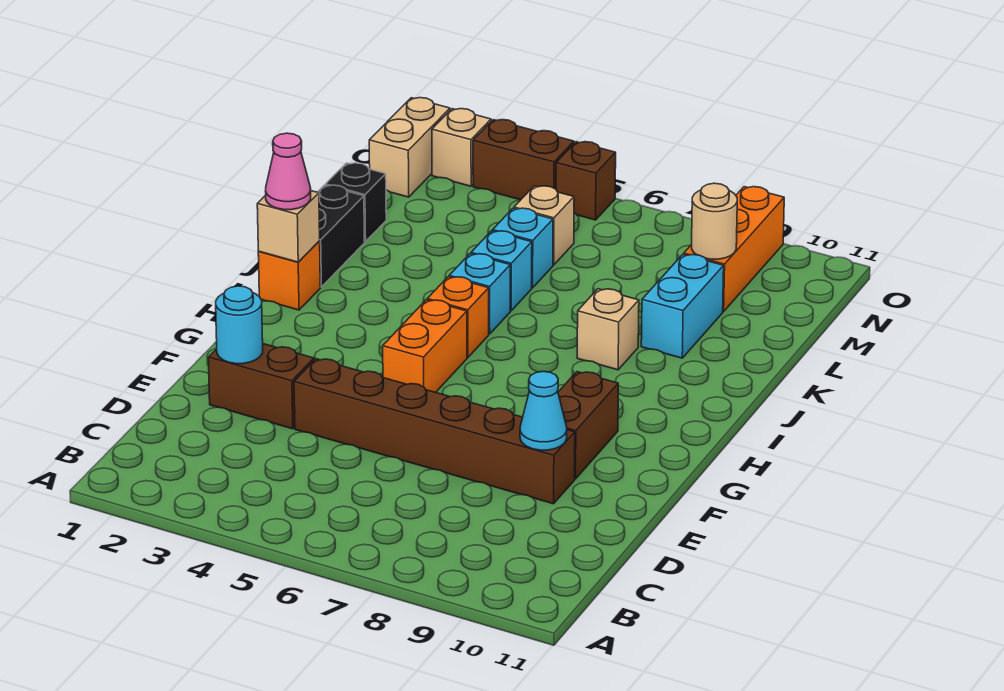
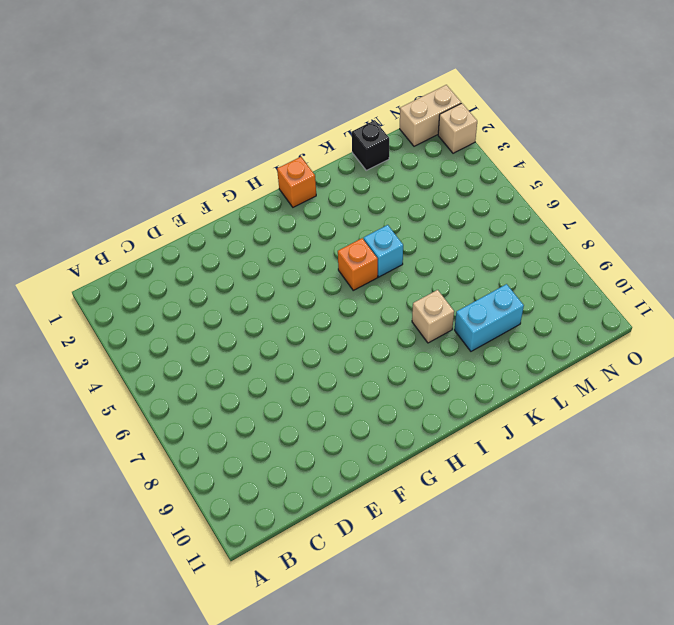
none -> brown 1x2 brick [208,344,314,429]
none -> brown 1x6 brick [294,359,575,504]
none -> brown 1x2 brick [558,372,618,479]

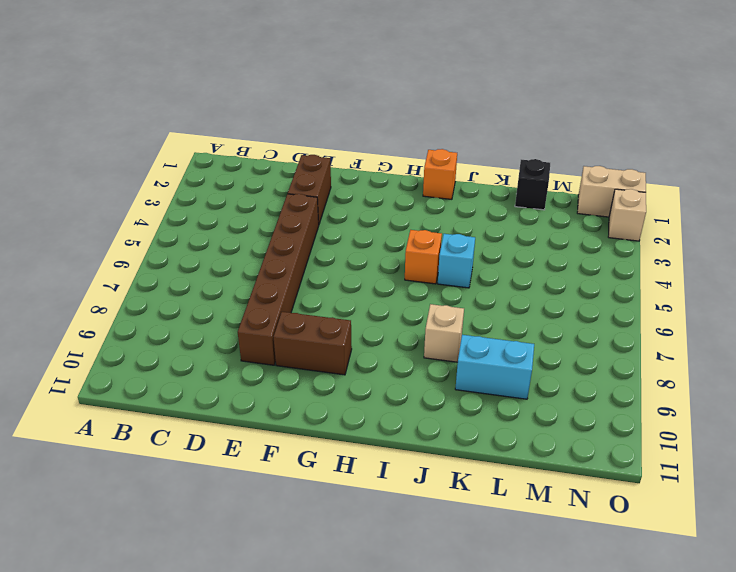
none -> orange 1x2 brick [383,300,467,392]
none -> black 1x2 brick [318,185,365,287]
none -> cyan 1x1 brick [471,231,532,311]

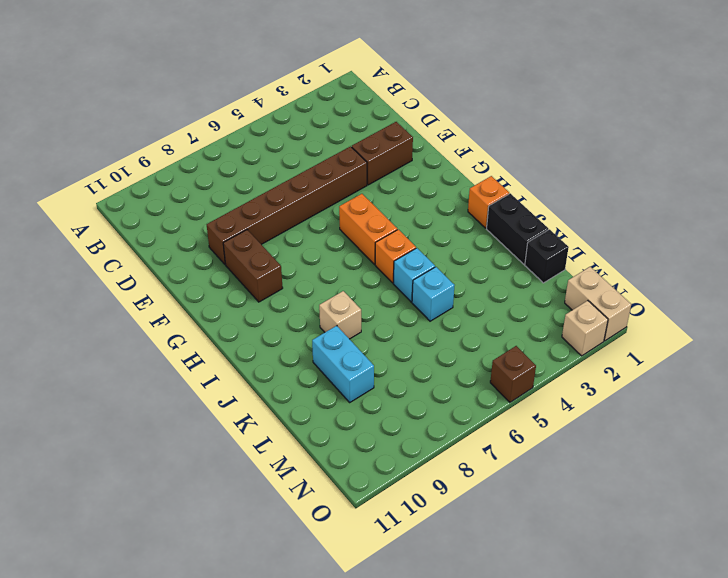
none -> cyan 1x1 brick [493,208,553,288]
none -> tan 1x1 brick [514,186,574,265]
none -> orange 1x3 brick [684,187,784,312]

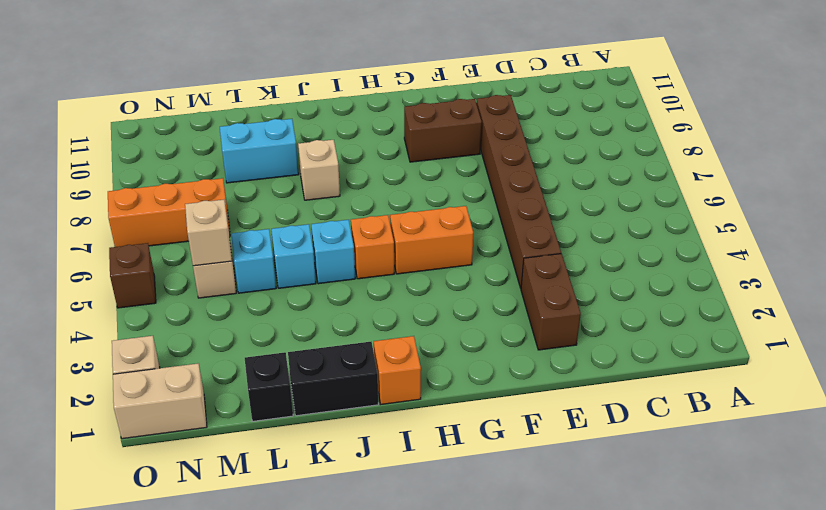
tan 1x1 brick [185,200,232,266] -> tan 1x1 brick moved to [257,191,320,262]
orange 1x3 brick [108,178,230,247] -> orange 1x3 brick moved to [684,187,784,312]
none -> brown 1x2 brick [473,120,574,200]
none -> cyan 1x1 round brick [216,286,263,364]
none -> cyan 1x1 cone [520,371,567,450]

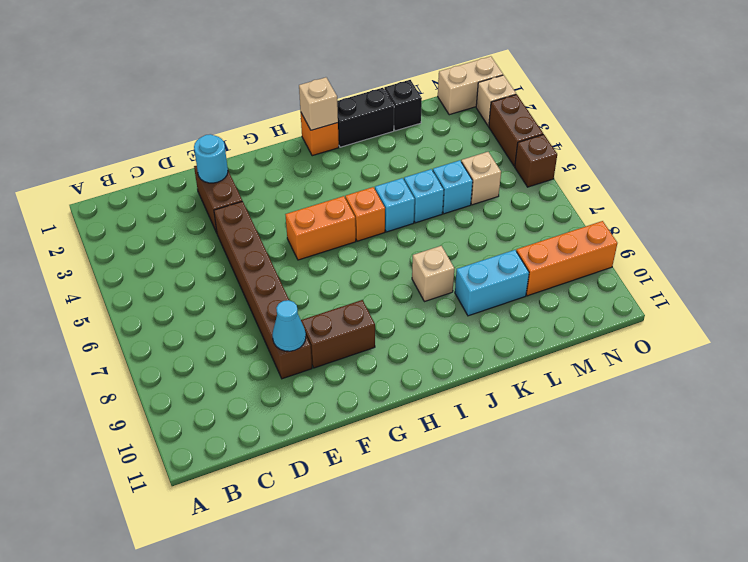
none -> tan 1x1 round brick [692,183,737,259]
none -> pink 1x1 cone [266,133,311,210]

